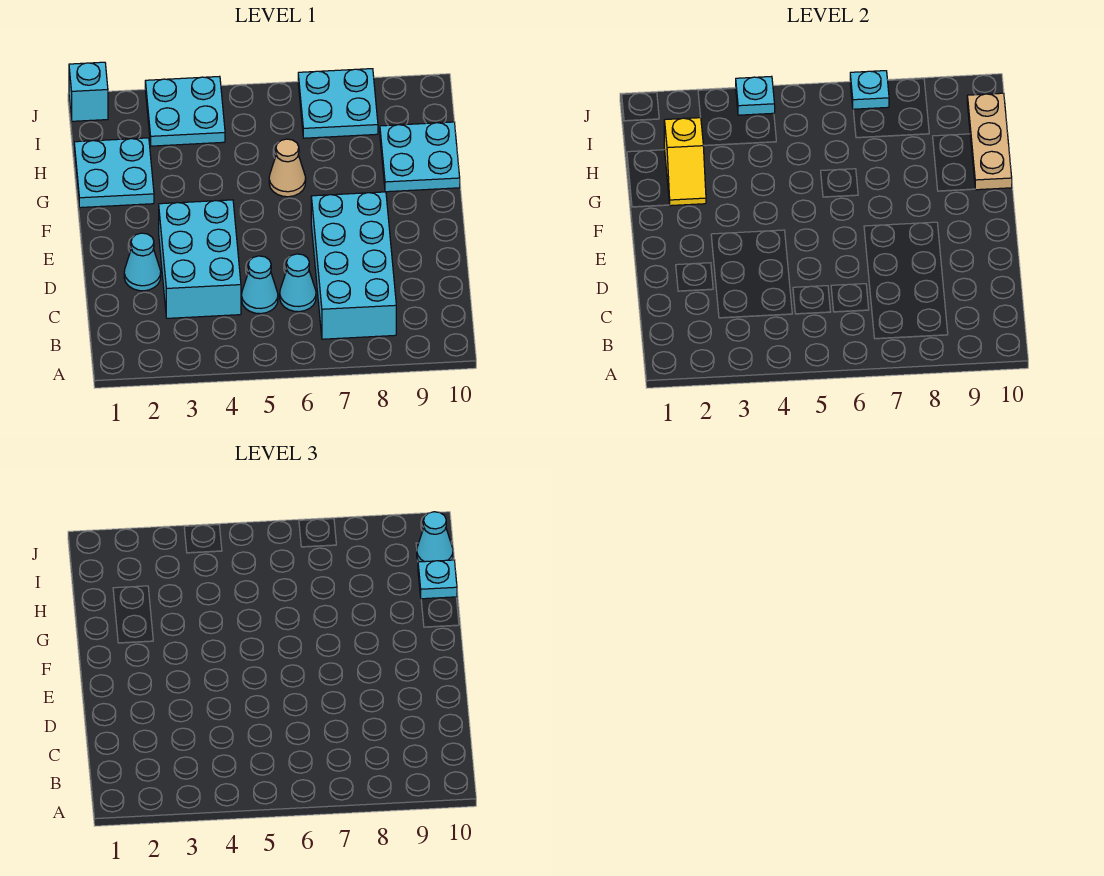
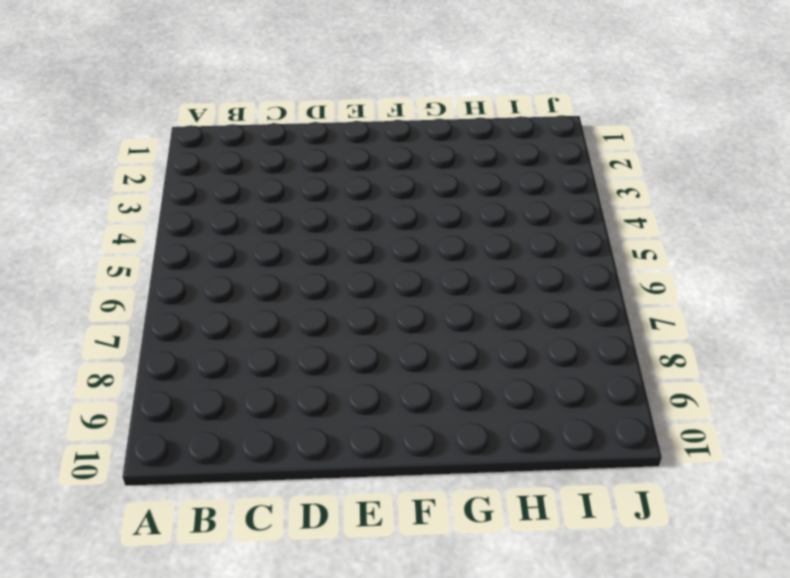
none -> cyan 2x4 brick [311,192,396,339]
none -> cyan 2x3 brick [159,200,241,318]
none -> cyan 1x1 cone [242,256,278,314]

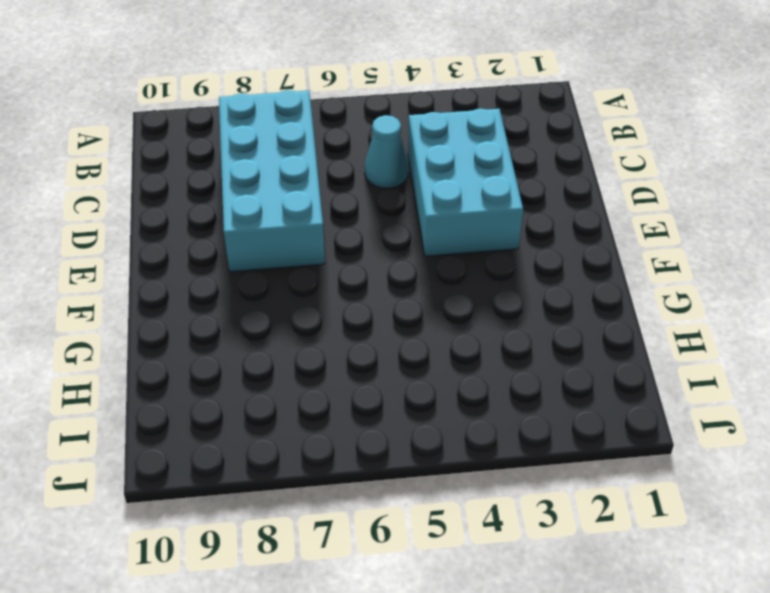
none -> cyan 1x1 cone [280,254,316,312]
none -> cyan 1x1 cone [124,233,161,291]
none -> cyan 2x2 plate [74,138,154,208]

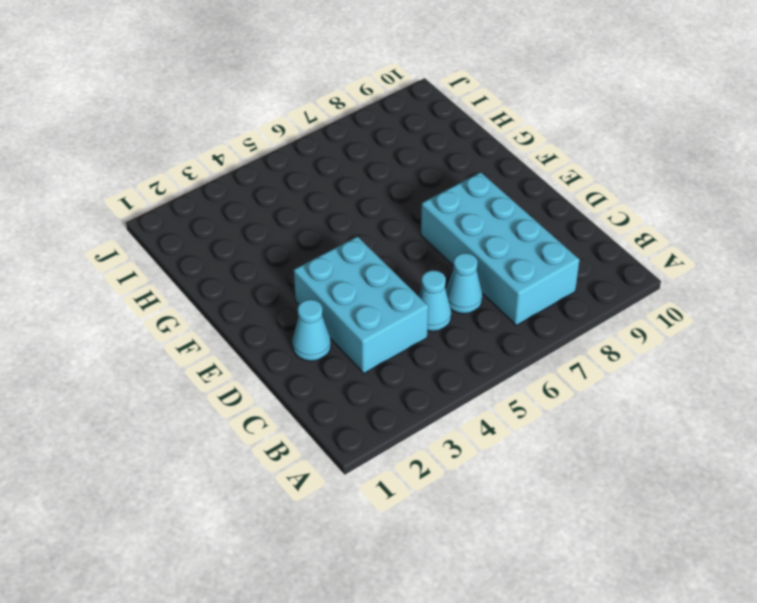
none -> cyan 2x2 plate [74,138,154,208]
none -> tan 1x1 cone [269,139,306,197]
none -> cyan 2x2 plate [380,122,460,192]

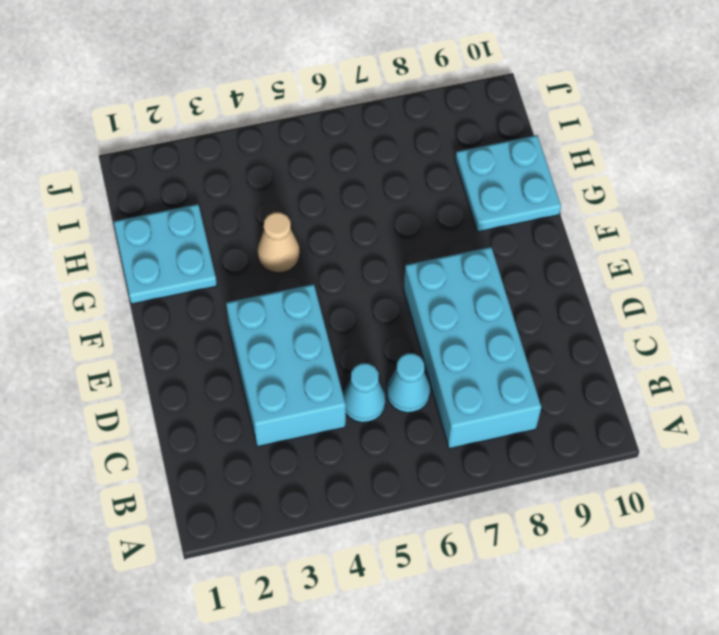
tan 1x1 cone [257,212,300,273] -> tan 1x1 cone moved to [269,139,306,197]
none -> cyan 1x1 cone [124,233,161,291]
none -> cyan 2x2 plate [145,76,225,146]
none -> cyan 2x2 plate [298,69,378,138]

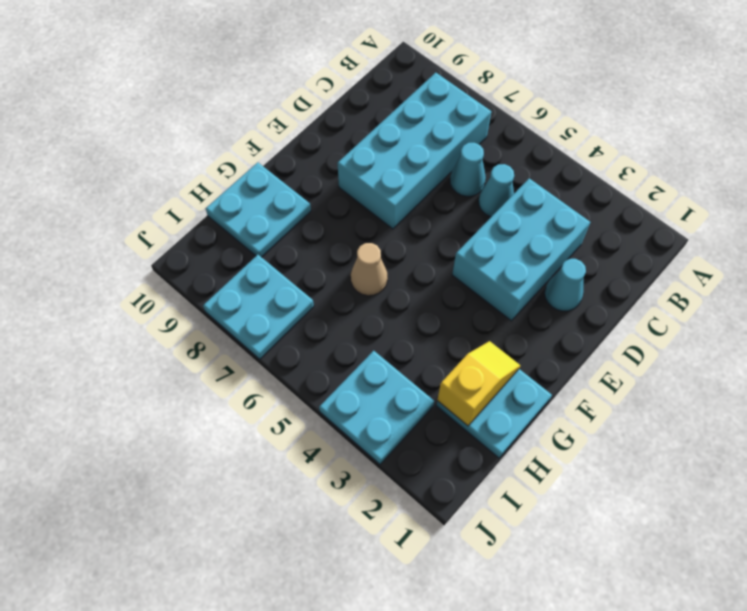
none -> cyan 1x1 brick [69,62,108,121]
none -> tan 1x3 plate [967,93,1012,190]
none -> cyan 1x1 plate [736,76,775,115]

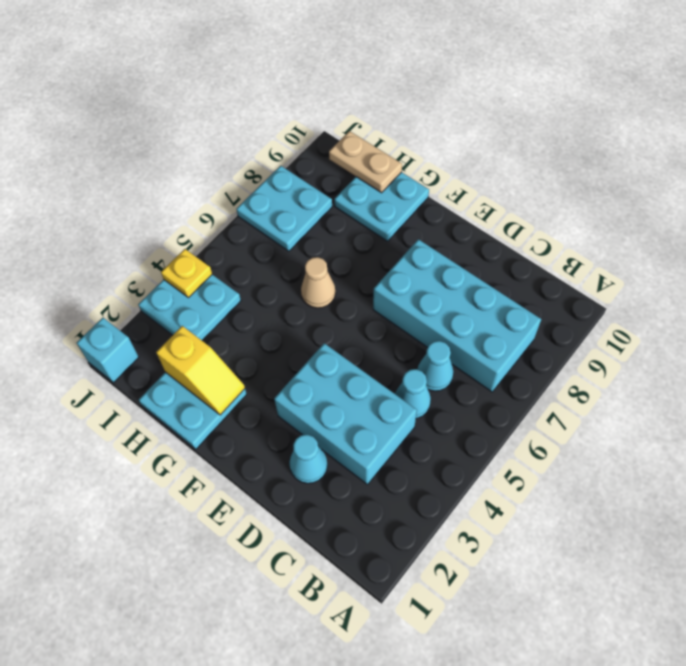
tan 1x2 plate [329,131,402,193] -> tan 1x3 plate [967,93,1012,190]
yellow 1x1 plate [161,249,212,298] -> cyan 1x1 plate [736,76,775,115]
none -> cyan 1x1 plate [850,71,889,109]
none -> cyan 1x1 plate [418,560,457,599]
none -> cyan 1x1 cone [417,512,453,562]

